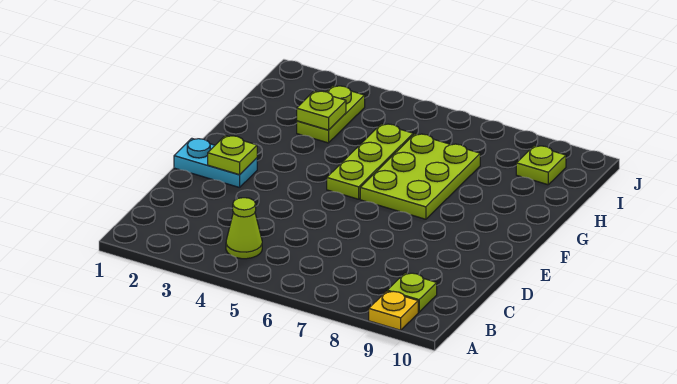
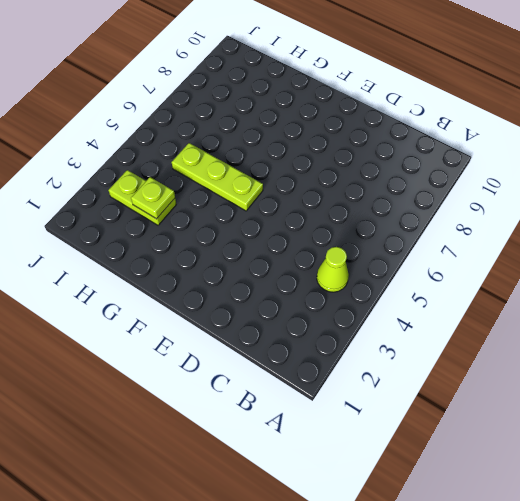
none -> yellow 1x1 plate [369,291,418,330]
none -> lime 1x1 plate [387,273,437,312]

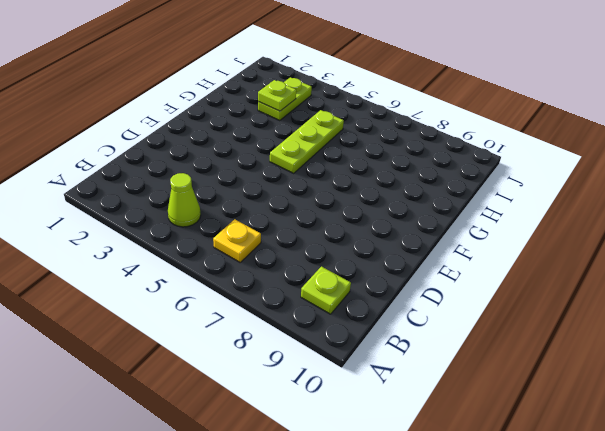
yellow 1x1 plate [213,219,261,262] -> yellow 1x1 plate moved to [369,291,418,330]
none -> cyan 1x2 plate [174,138,257,188]
none -> lime 2x3 plate [360,134,480,219]

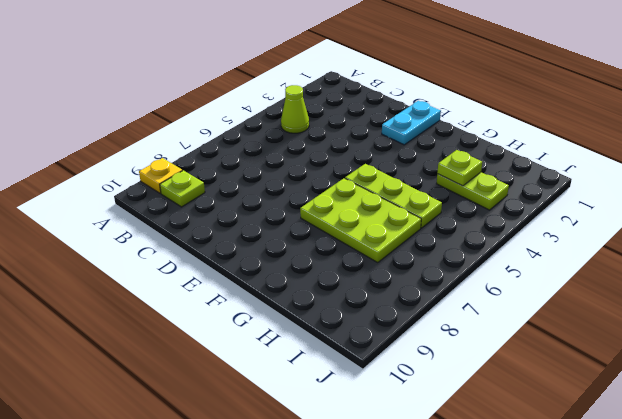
none -> lime 1x1 plate [516,146,566,185]
none -> lime 1x1 plate [208,136,257,175]

